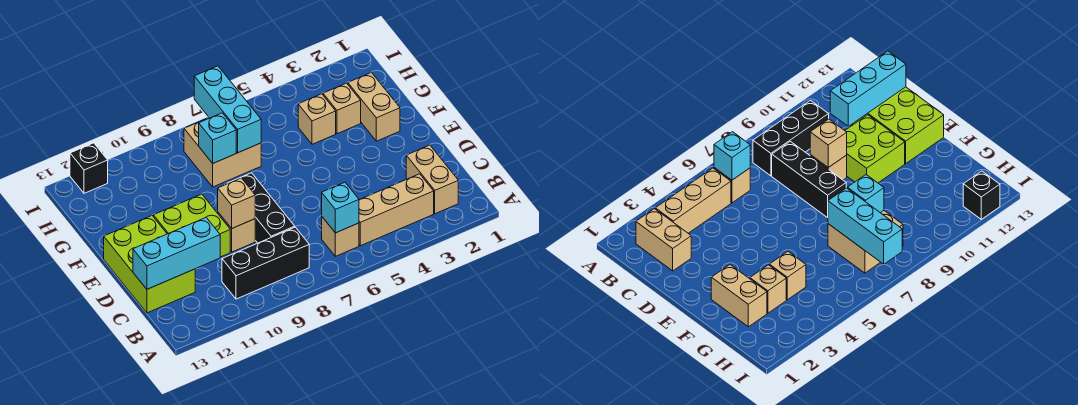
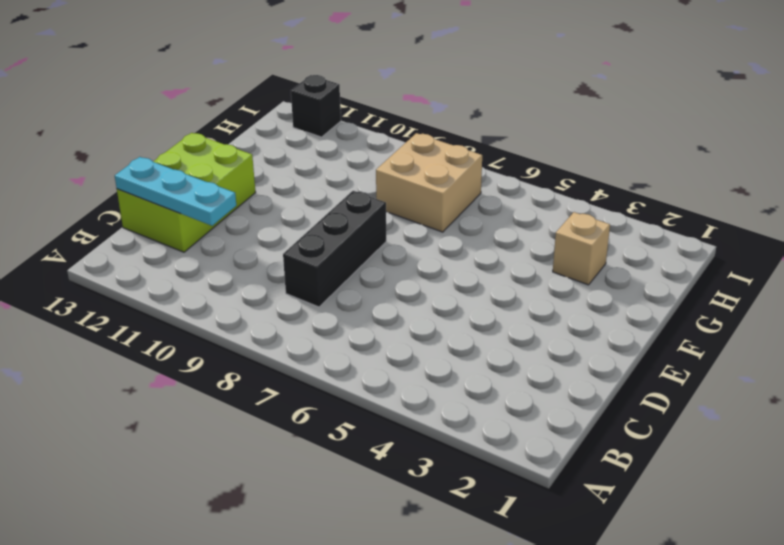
cyan 1x3 plate [115,157,236,226] -> cyan 1x3 brick [133,218,220,289]
none -> tan 1x2 brick [406,145,458,214]
none -> tan 1x3 brick [359,174,434,246]
none -> tan 1x1 brick [322,217,359,256]

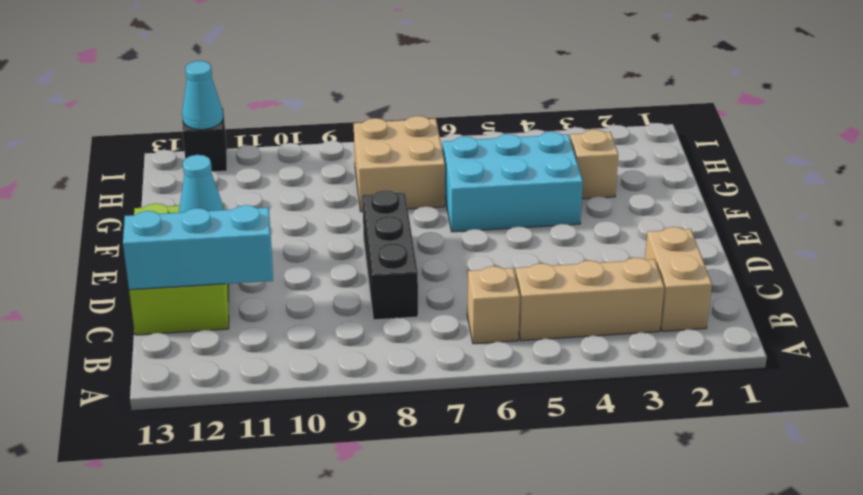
cyan 1x1 cone [179,155,224,213] -> none
cyan 2x3 brick [442,132,583,232] -> tan 1x1 brick [298,94,336,144]
cyan 1x1 cone [182,61,223,130] -> none
none -> black 1x3 brick [222,227,309,299]
none -> tan 1x1 brick [218,212,255,252]
none -> lime 2x2 brick [153,194,230,257]

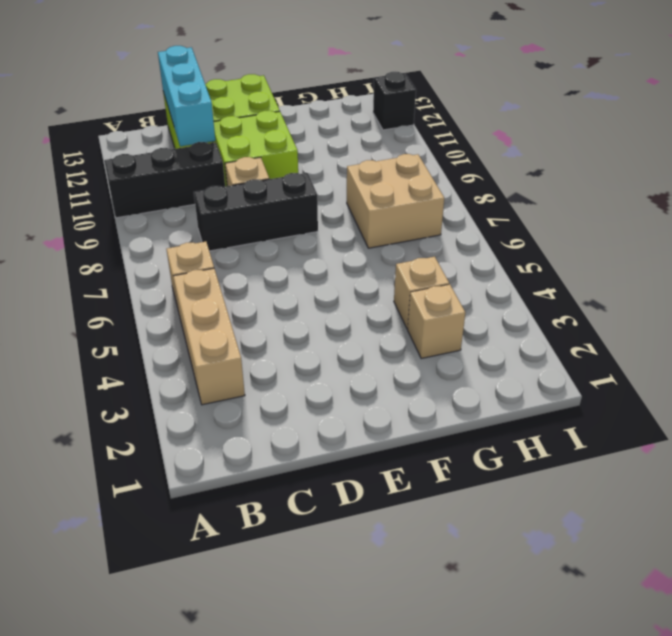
black 1x3 brick [104,142,225,218] -> black 1x3 brick turned to [222,227,309,299]
none -> tan 1x2 brick [406,145,458,214]
none -> tan 1x2 brick [348,72,400,141]
none -> cyan 1x1 brick [322,182,359,233]

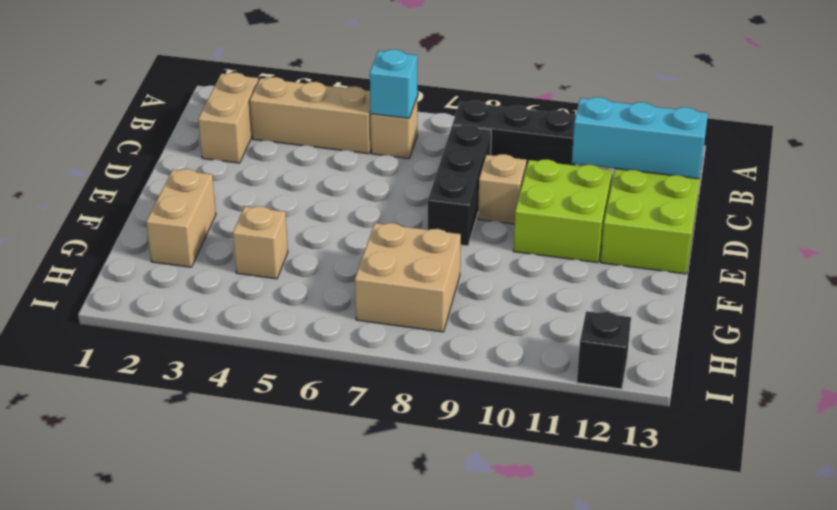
none -> tan 1x1 brick [323,83,361,134]
none -> tan 1x1 brick [218,178,255,228]
none -> cyan 1x3 brick [194,66,261,153]

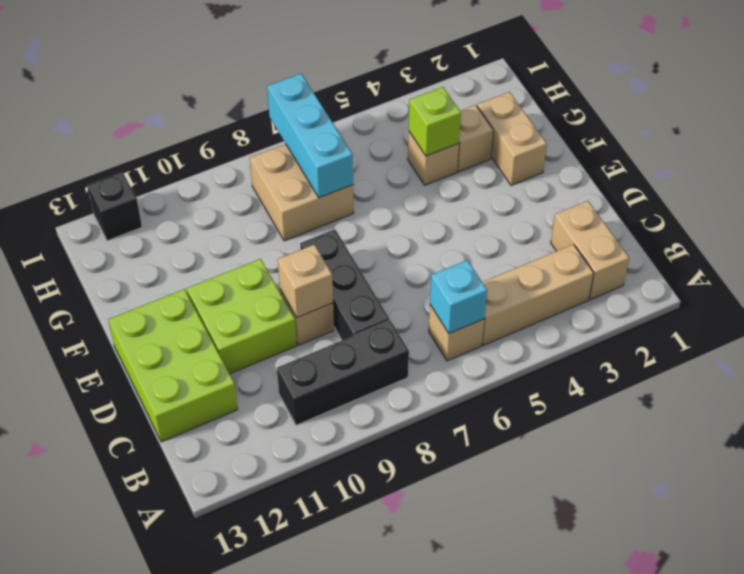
lime 1x1 brick [409,87,461,156] -> none
none -> cyan 1x3 brick [133,218,220,289]
none -> cyan 1x1 brick [199,113,236,163]

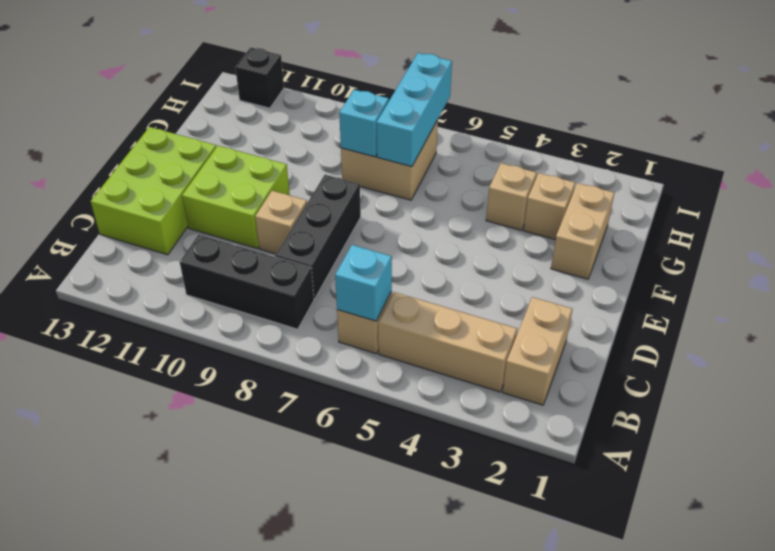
none -> cyan 1x3 brick [133,218,220,289]
none -> tan 1x1 brick [218,178,255,228]

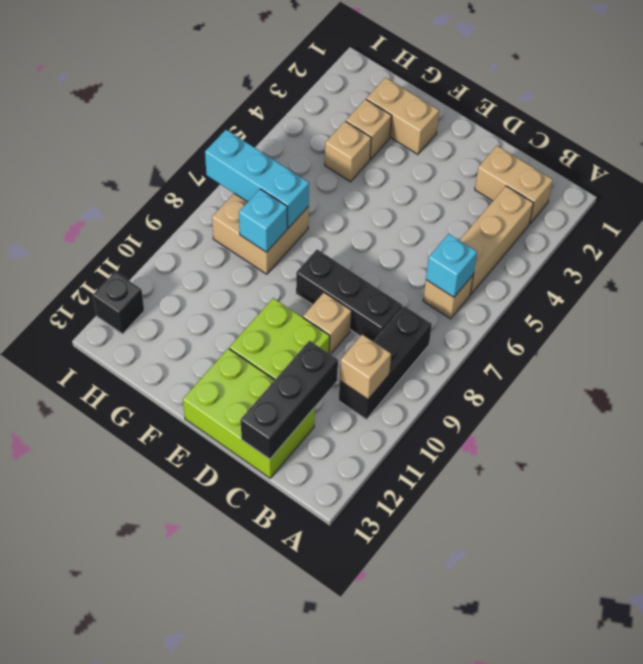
tan 1x1 brick [340,335,391,399] -> tan 1x1 brick moved to [218,178,255,228]
black 1x3 brick [241,341,338,459] -> cyan 1x3 brick [133,218,220,289]

